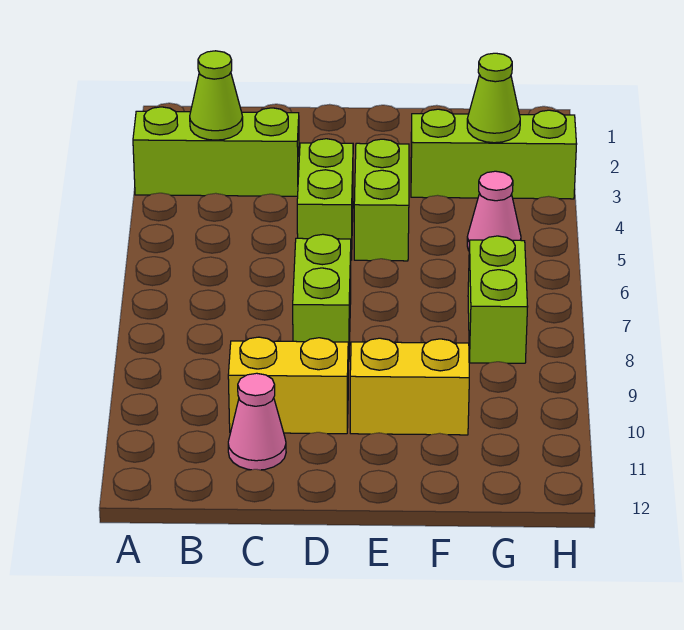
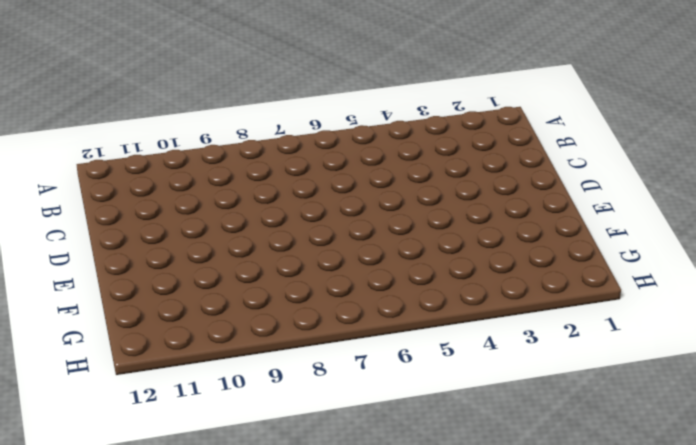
none -> lime 1x3 brick [133,107,299,196]
none -> yellow 1x2 brick [228,337,348,434]
none -> pink 1x1 cone [228,373,286,470]

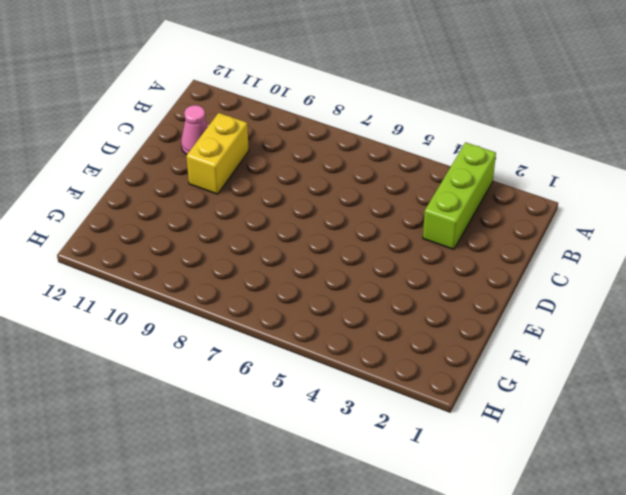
none -> lime 1x2 brick [297,139,353,260]
none -> lime 1x2 brick [293,234,351,362]
none -> lime 1x2 brick [354,139,409,261]

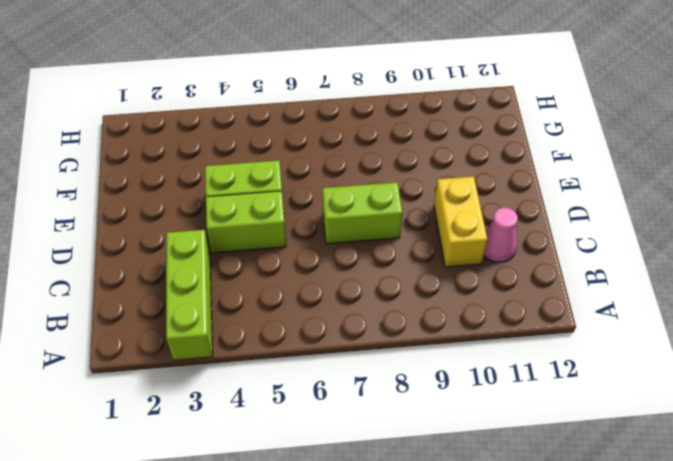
none -> yellow 1x2 brick [350,338,469,435]
none -> lime 1x3 brick [411,109,577,199]
none -> pink 1x1 cone [467,171,521,251]

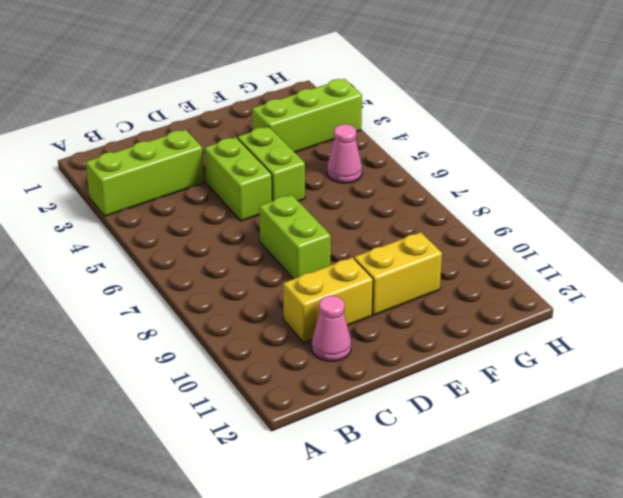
none -> lime 1x2 brick [468,236,528,363]
none -> lime 1x1 cone [190,51,243,140]
none -> lime 1x1 cone [467,53,520,143]

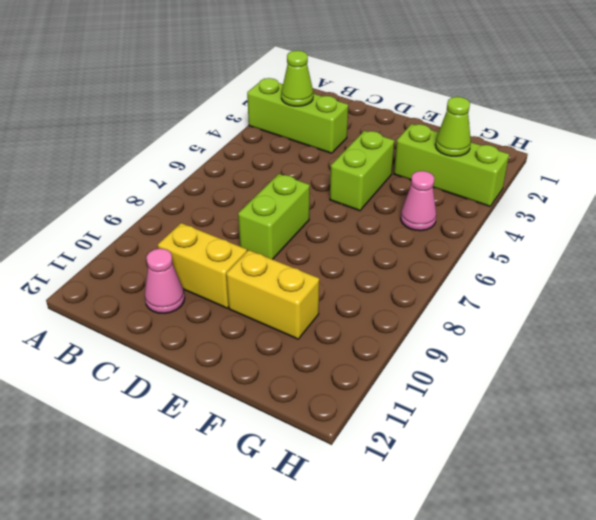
none -> lime 1x2 brick [297,139,353,260]
none -> lime 1x2 brick [468,236,528,363]

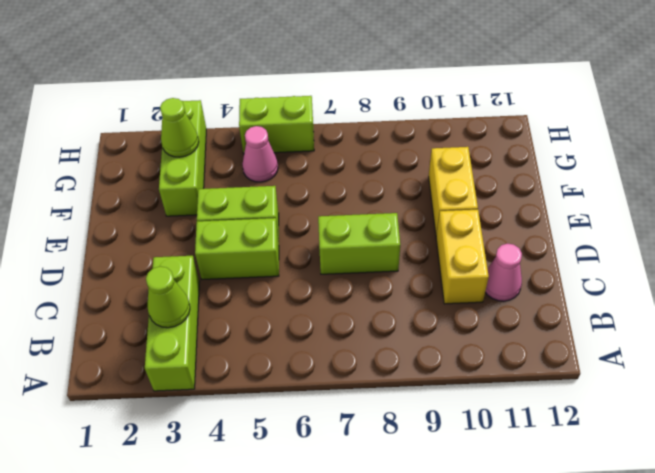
lime 1x2 brick [239,96,314,154] -> lime 1x2 brick moved to [468,236,528,363]

